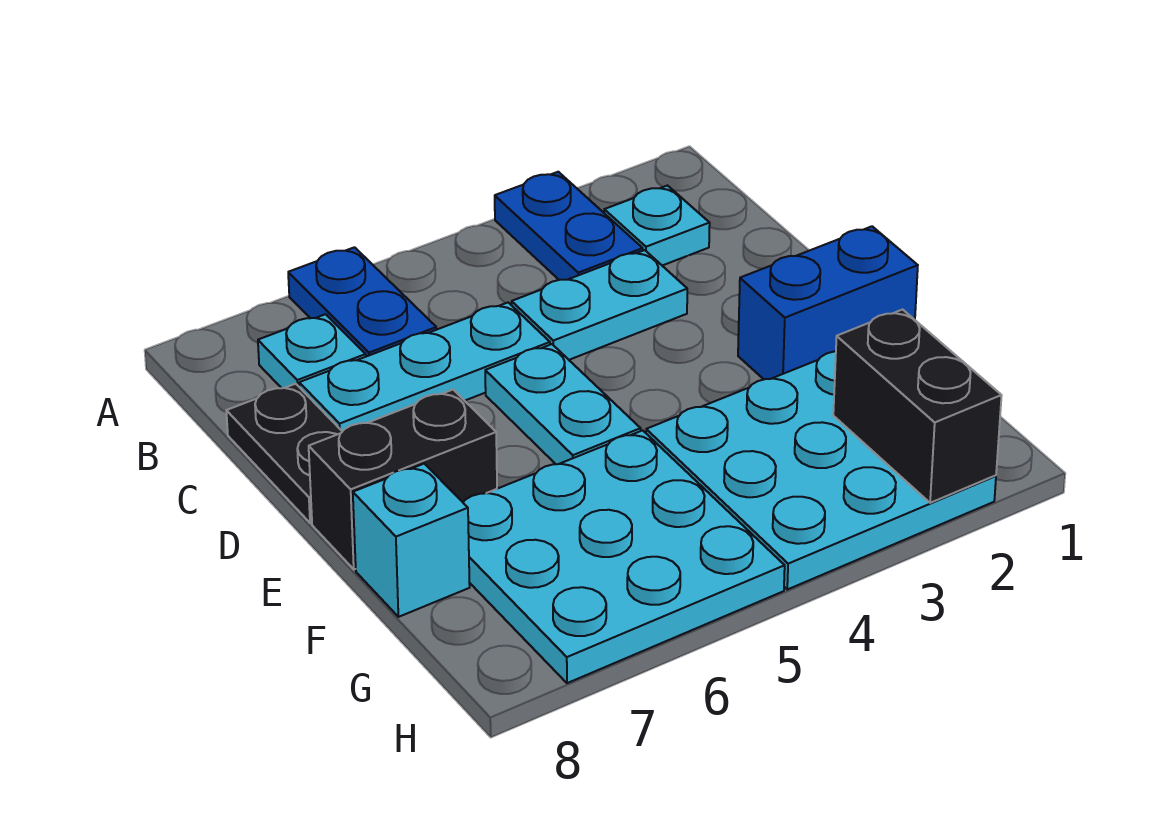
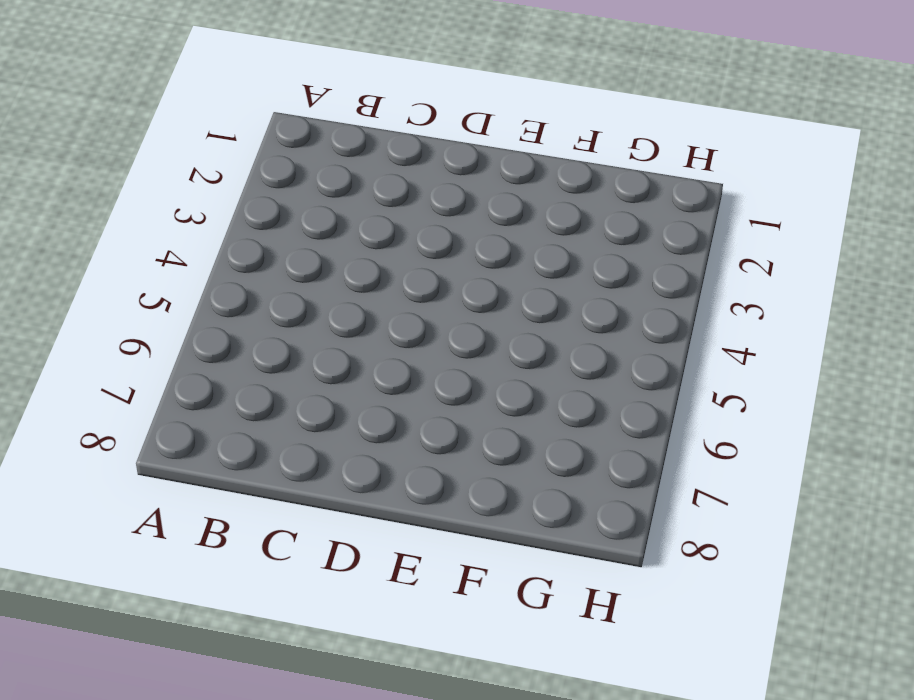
none -> blue 1x2 plate [495,172,643,280]
none -> blue 1x2 plate [288,247,437,357]
none -> cyan 1x1 plate [604,186,710,266]

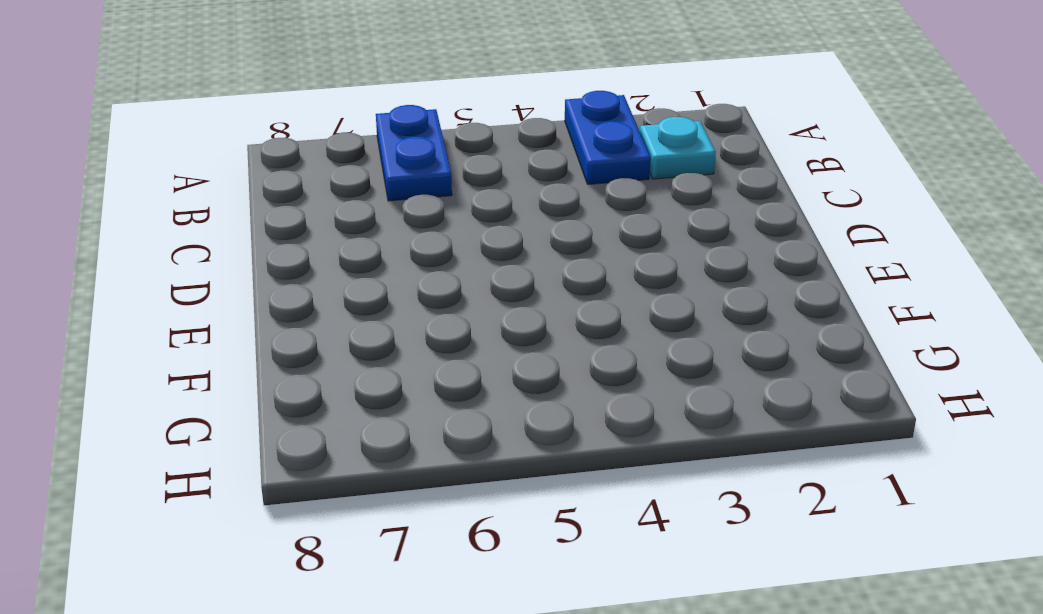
none -> cyan 1x1 plate [258,314,366,388]
none -> cyan 1x2 plate [512,250,687,360]
none -> cyan 1x3 plate [299,303,550,431]

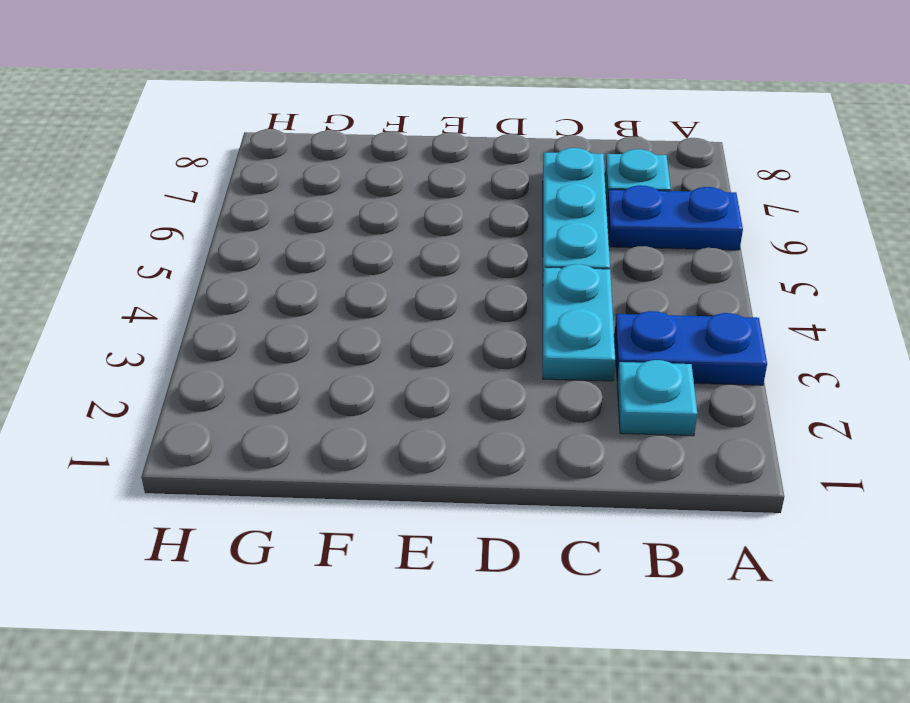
none -> black 1x2 plate [226,384,342,523]
none -> cyan 1x2 plate [485,344,641,464]
none -> blue 1x2 brick [738,226,918,379]

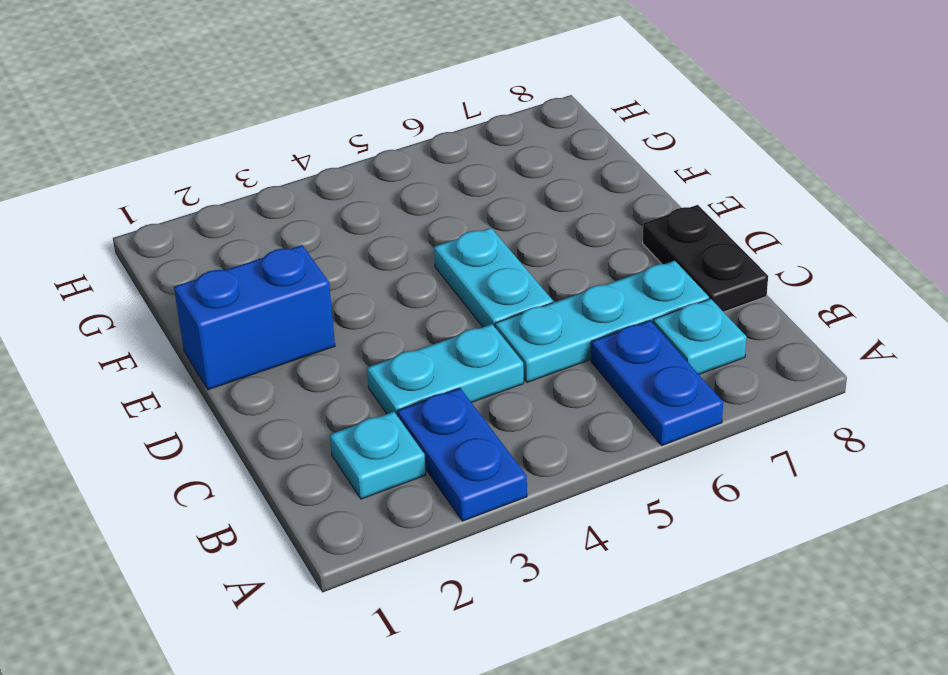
none -> black 1x2 brick [309,390,497,569]
none -> cyan 3x3 plate [646,351,996,589]
none -> cyan 3x3 plate [463,430,785,683]

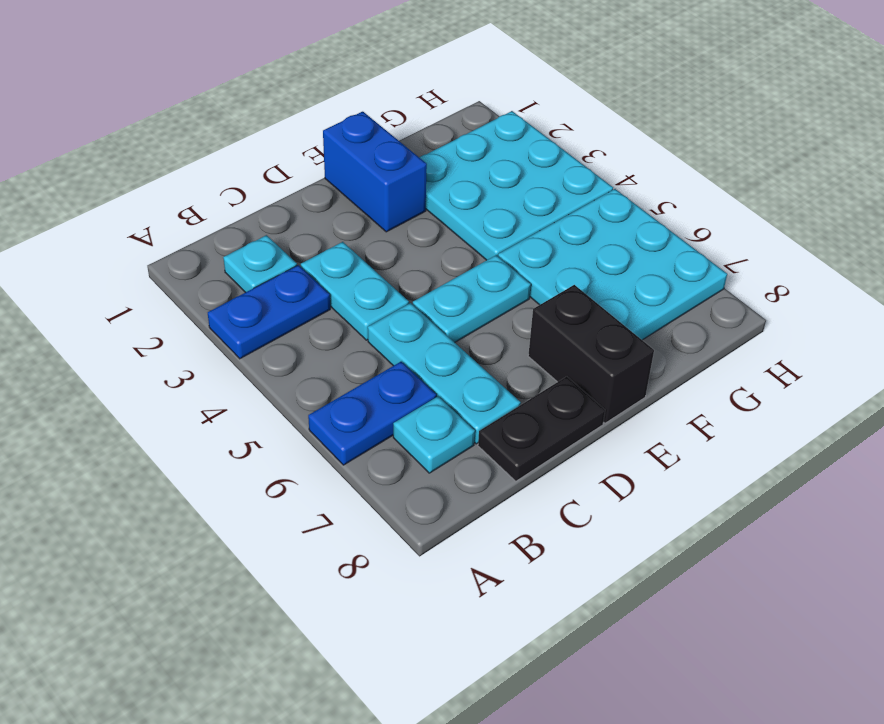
none -> cyan 1x1 brick [353,464,470,617]
none -> black 1x2 brick [833,310,1002,503]

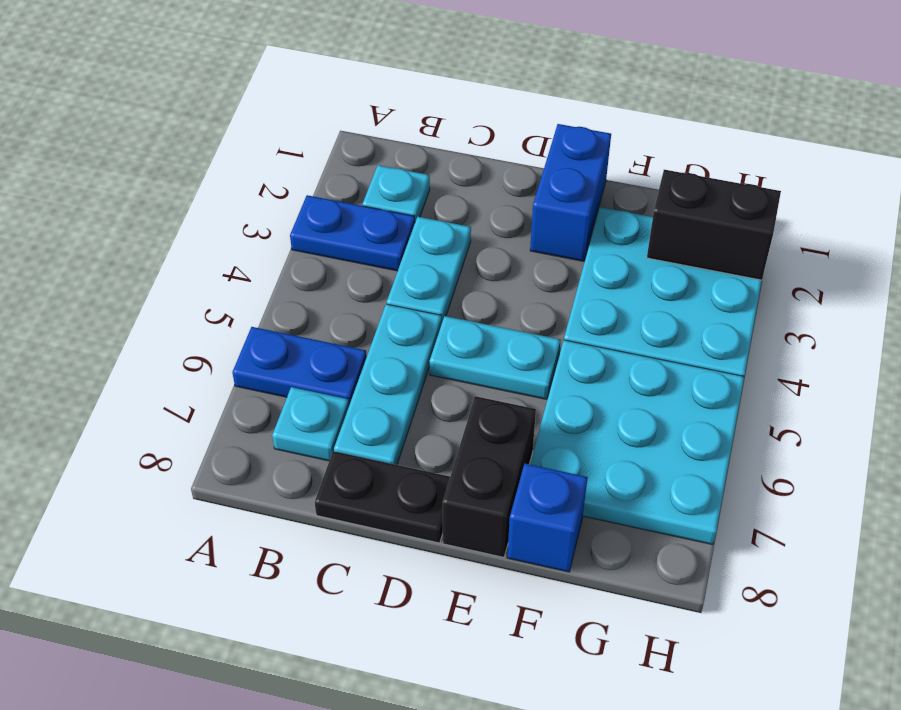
blue 1x1 brick [507,464,588,572] -> cyan 1x1 brick [353,464,470,617]

